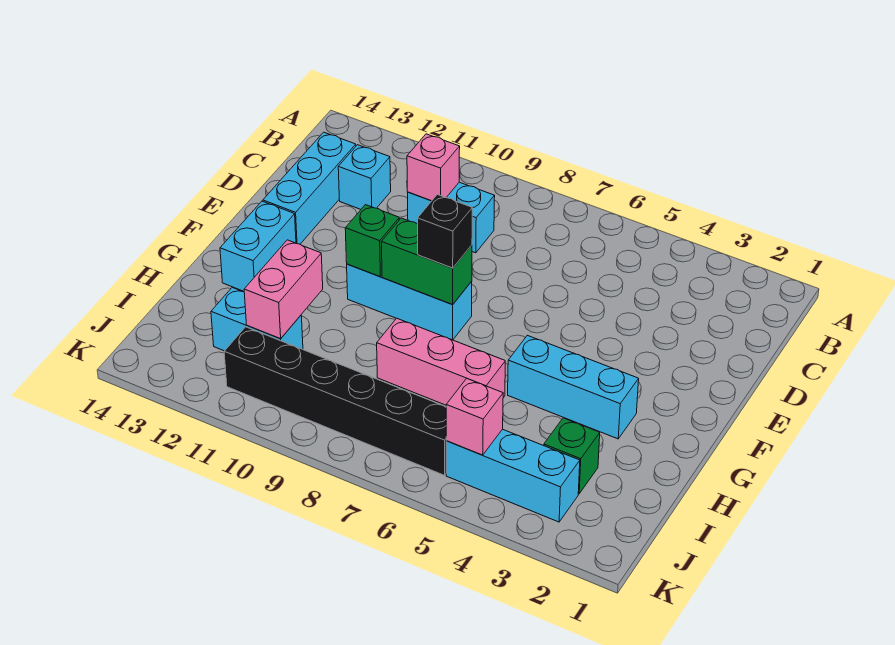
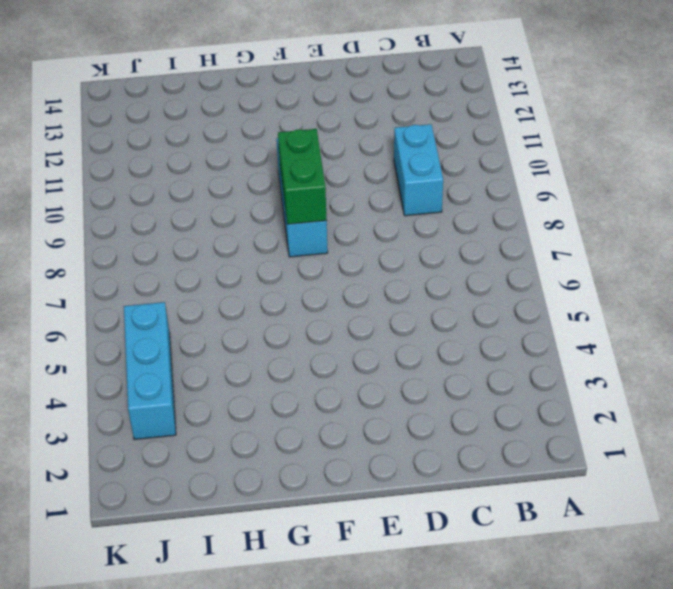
none -> cyan 1x1 brick [338,145,391,209]
none -> cyan 1x3 brick [263,132,356,244]
none -> cyan 1x2 brick [220,201,296,291]

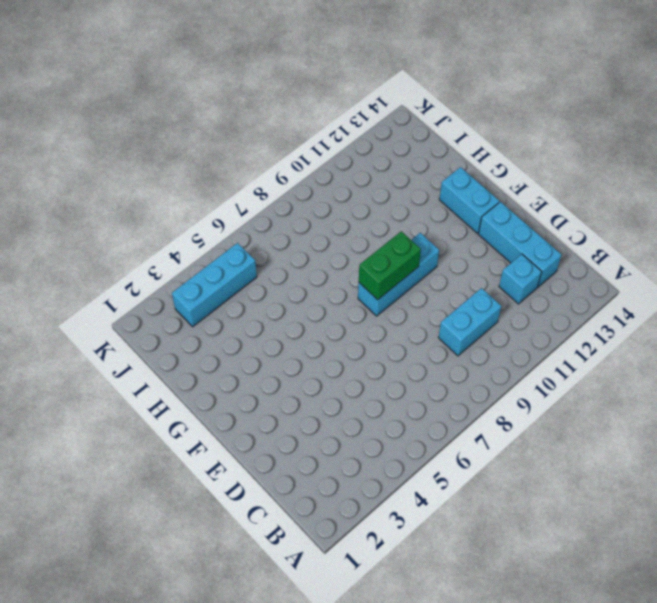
none -> cyan 1x3 brick [508,335,639,439]
none -> pink 1x3 brick [377,318,505,405]
none -> green 1x1 brick [544,418,600,494]

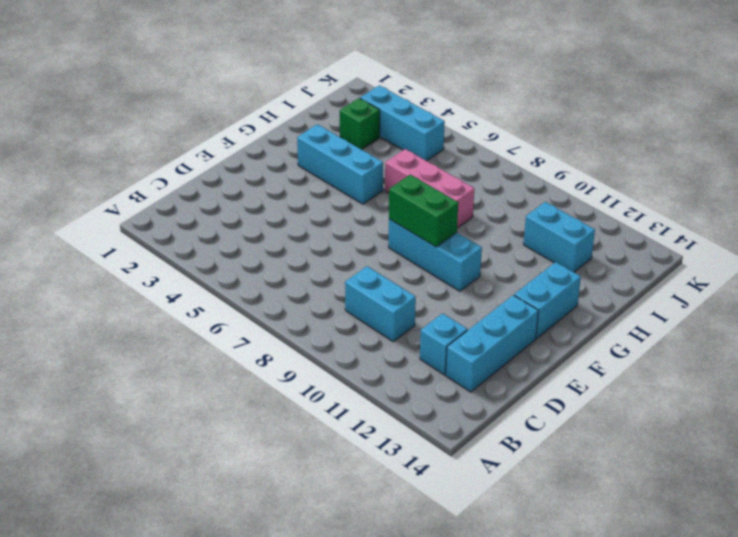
none -> black 1x6 brick [224,327,446,475]
none -> pink 1x1 brick [407,134,460,201]
none -> green 1x1 brick [345,205,399,277]

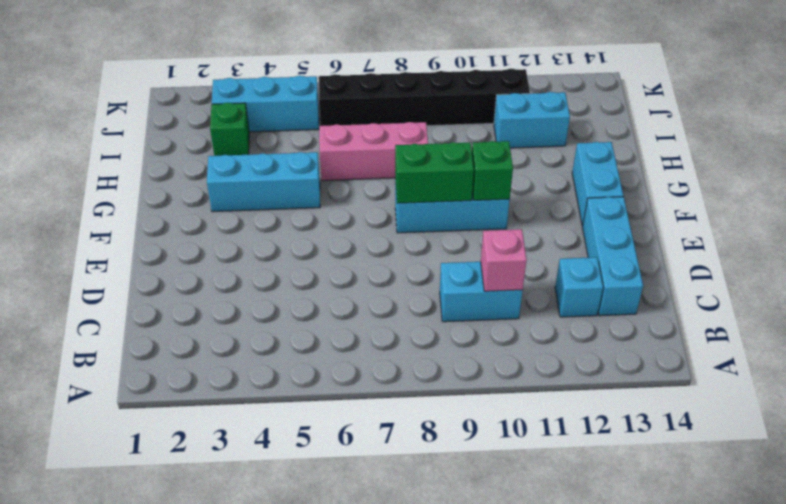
none -> pink 1x2 brick [244,240,323,339]
none -> pink 1x1 brick [446,378,503,455]
none -> black 1x1 brick [418,194,472,268]

